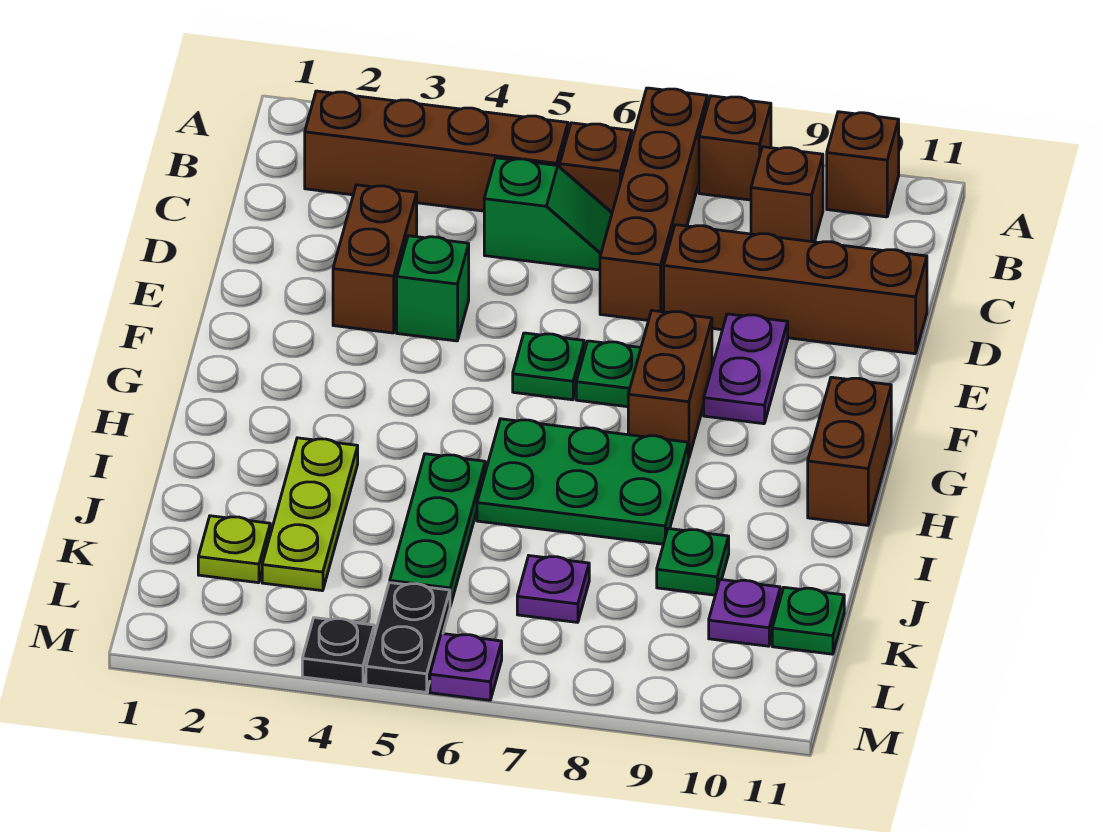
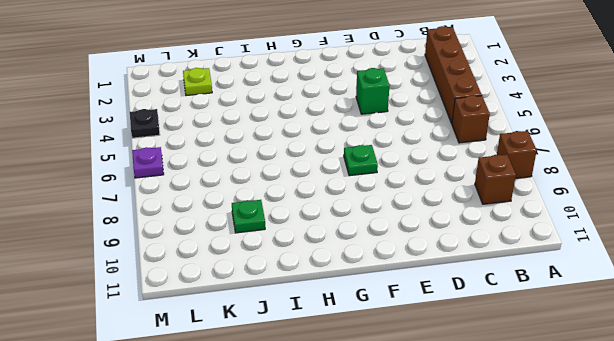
none -> brown 1x4 brick [600,88,707,320]
none -> brown 1x1 brick [827,112,899,217]
none -> green 1x2 slope [484,158,612,270]

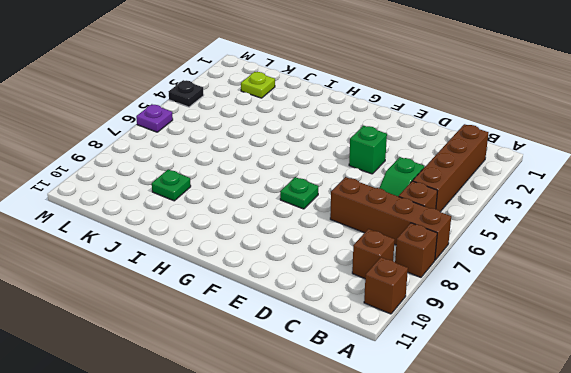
none -> brown 1x2 brick [333,185,417,333]
none -> brown 1x4 brick [664,225,927,354]
none -> purple 1x2 plate [704,314,788,424]

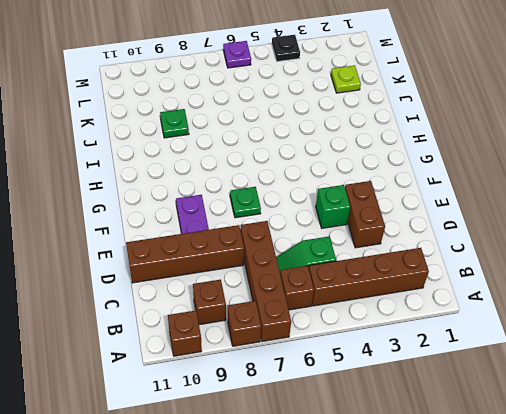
none -> green 1x1 plate [513,333,584,400]
none -> brown 1x2 brick [628,311,712,459]
none -> brown 1x2 brick [808,377,891,525]

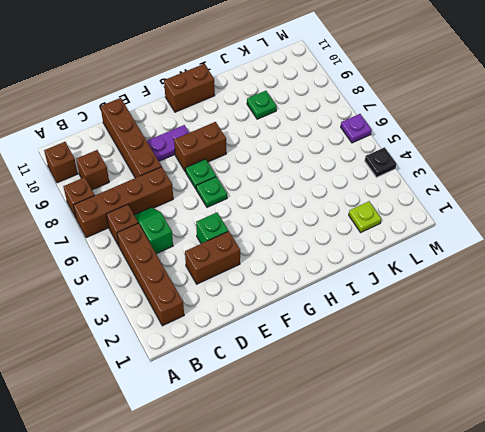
none -> green 2x3 plate [477,419,688,544]
none -> lime 1x3 plate [262,438,358,591]
none -> green 1x3 plate [390,454,485,606]

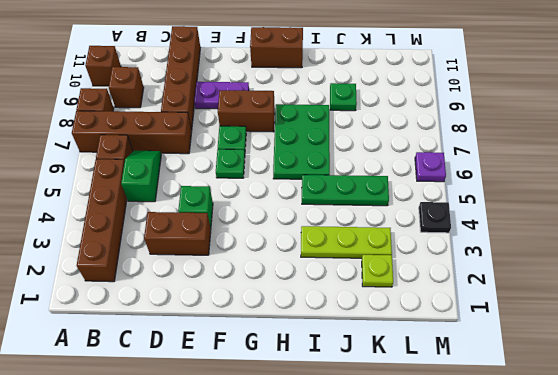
none -> purple 1x1 plate [517,556,589,622]
none -> purple 1x1 plate [709,579,780,646]
none -> green 1x1 plate [772,587,844,654]

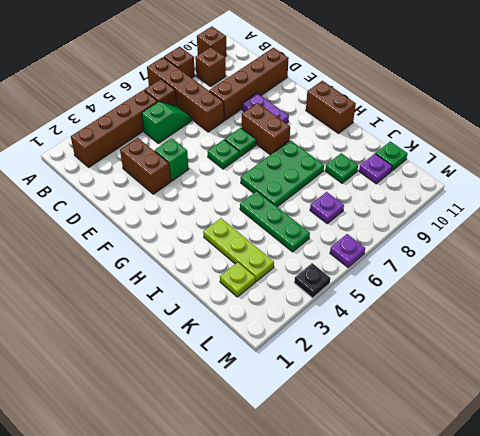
none -> black 1x2 plate [366,583,450,692]

